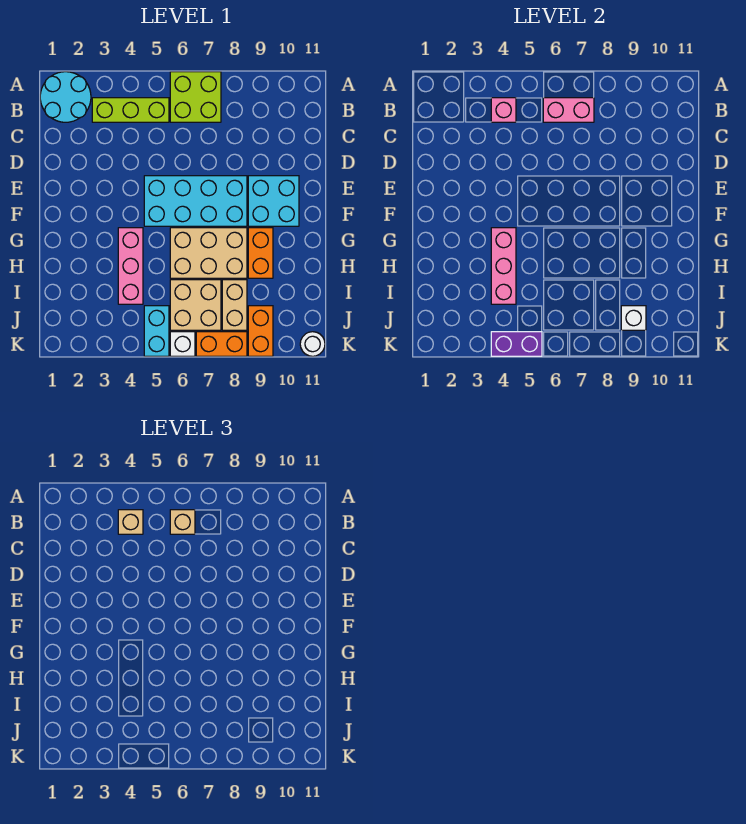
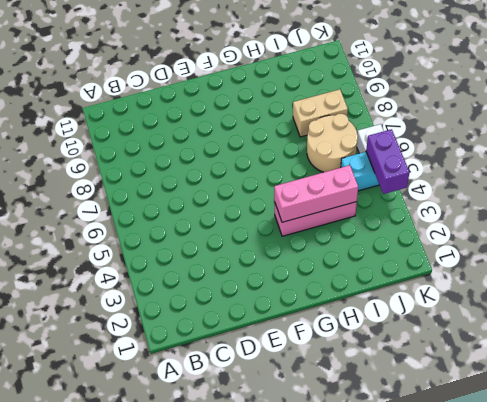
tan 2x2 round brick [307,114,358,172] -> tan 2x2 brick [170,280,221,330]
none -> cyan 2x2 round brick [40,72,91,122]
none -> lime 2x2 brick [170,72,221,122]
none -> lime 1x3 brick [92,98,169,122]

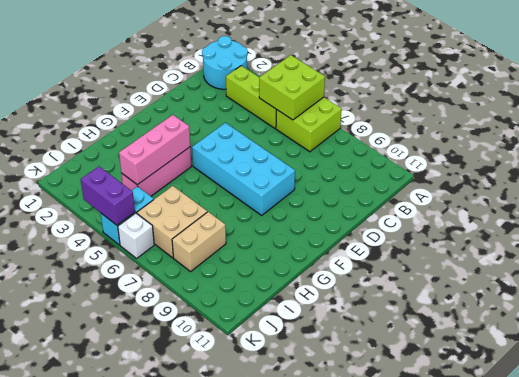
lime 2x2 brick [259,55,325,120] -> pink 1x2 brick [543,98,594,122]
none -> cyan 2x2 brick [248,176,299,226]
none -> tan 2x3 brick [170,228,247,278]
none -> orange 1x2 brick [248,228,273,278]

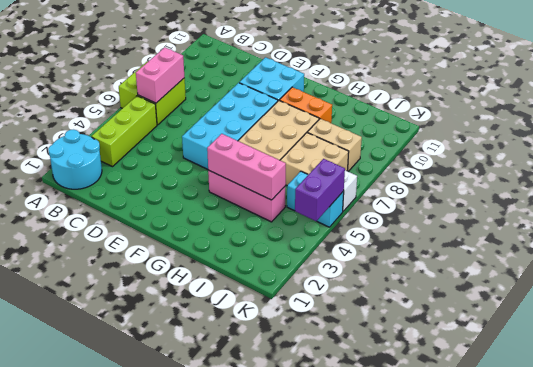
none -> orange 1x2 brick [248,306,273,356]
none -> orange 1x2 brick [196,332,247,356]
none -> white 1x1 round brick [300,332,325,356]

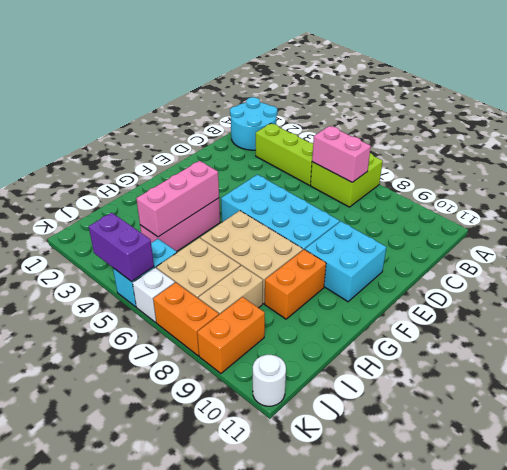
none -> pink 1x1 brick [491,98,516,122]
none -> white 1x1 brick [621,306,646,330]
none -> tan 1x1 brick [118,510,143,534]

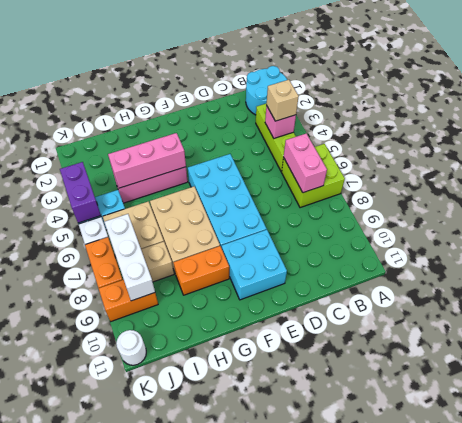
white 1x3 brick [104,214,155,301] -> white 1x1 brick [621,306,646,330]
none -> tan 1x1 brick [170,510,195,534]

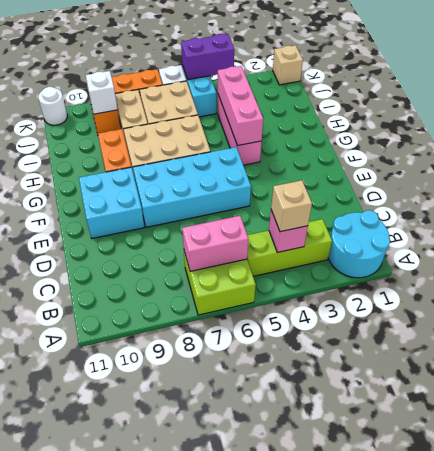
tan 1x1 brick [273,45,303,85] -> tan 1x1 brick moved to [170,510,195,534]

